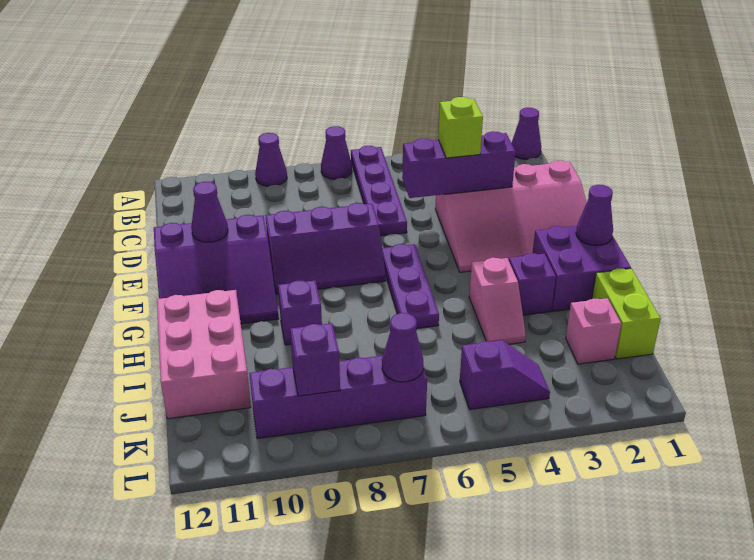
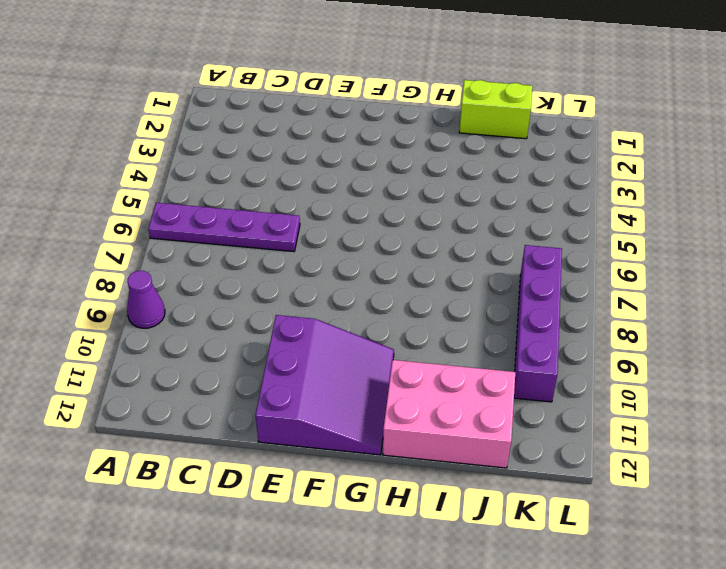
none -> purple 1x1 cone [511,107,541,159]
none -> purple 1x1 cone [321,126,352,179]
none -> pink 3x4 slope [435,161,587,272]

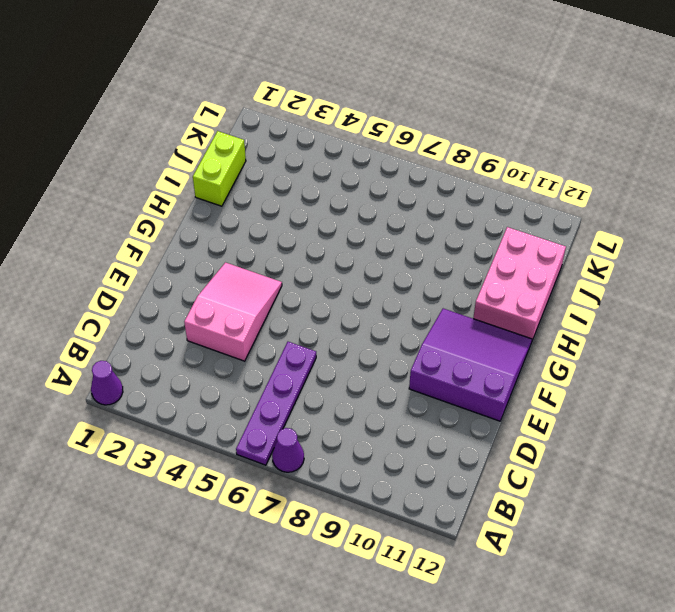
pink 2x3 slope [184,263,282,361] -> pink 3x4 slope [435,161,587,272]
none -> purple 1x1 cone [255,133,287,186]
none -> purple 2x3 slope [265,203,386,294]
none -> purple 1x3 plate [382,244,439,329]

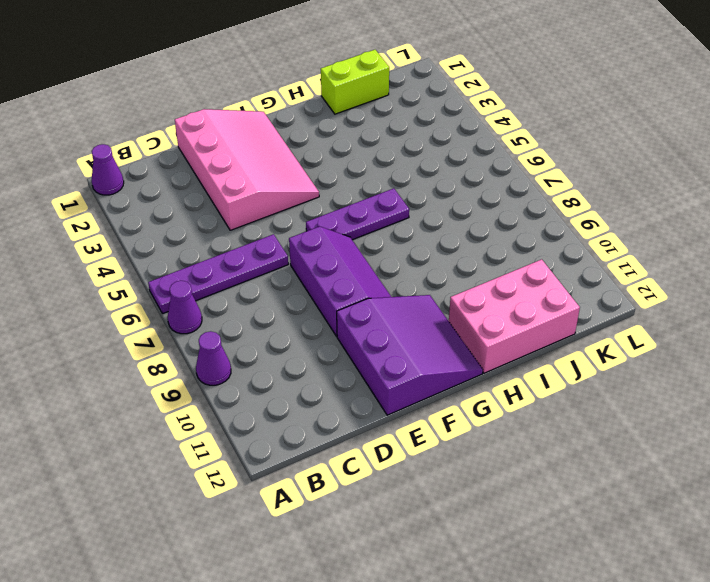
none -> purple 2x2 brick [533,226,631,311]
none -> purple 1x1 brick [509,253,556,315]
none -> pink 1x2 slope [469,258,526,344]

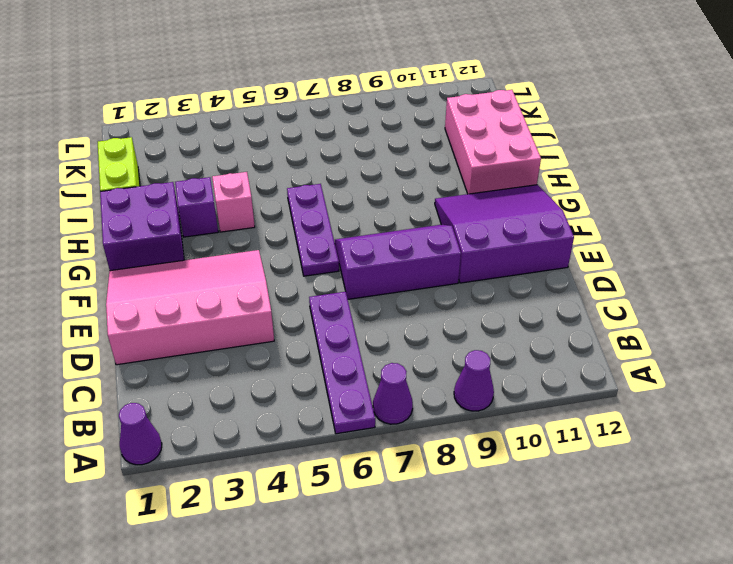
none -> purple 1x1 brick [278,281,322,345]
none -> pink 1x1 brick [566,298,621,364]
none -> purple 1x2 slope [460,340,550,409]

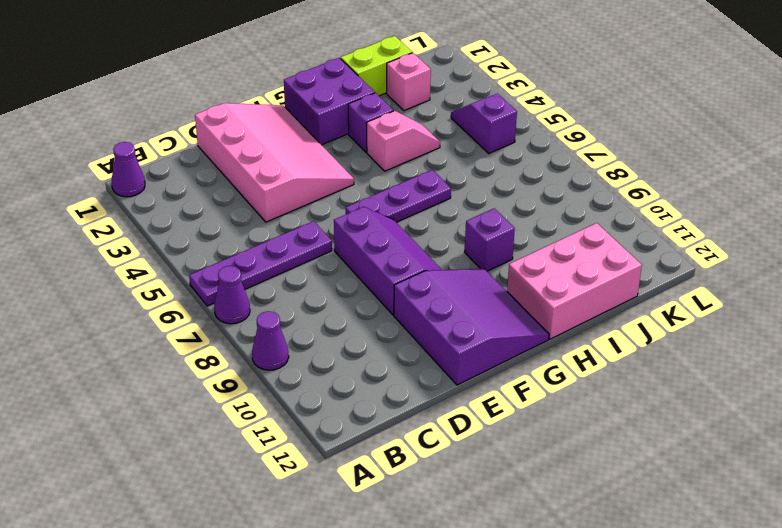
none -> purple 1x4 brick [249,356,427,439]
none -> purple 1x3 brick [402,131,516,198]
none -> purple 1x1 cone [191,182,228,242]

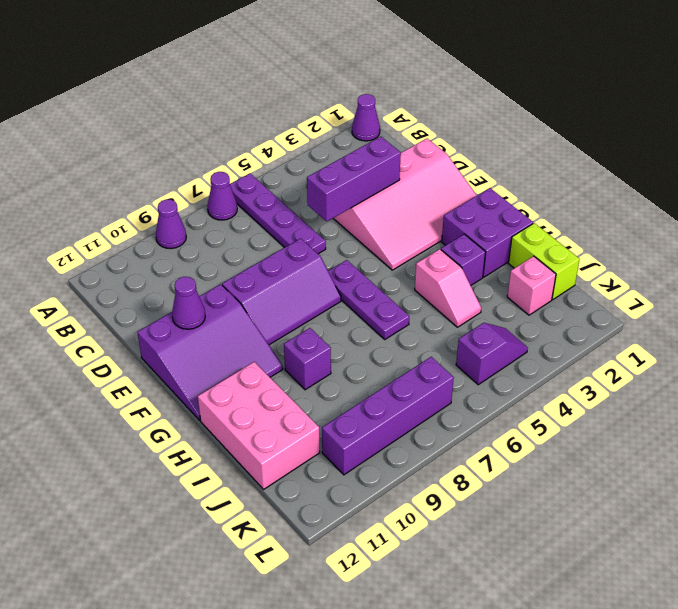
none -> purple 1x1 cone [576,185,613,246]
none -> purple 1x1 cone [382,313,424,382]
none -> purple 1x1 brick [290,323,340,396]

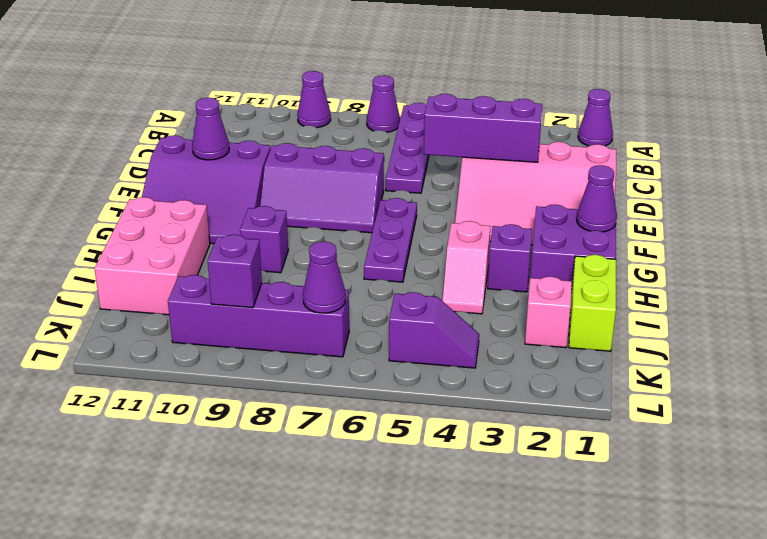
none -> lime 1x1 brick [438,97,483,158]

